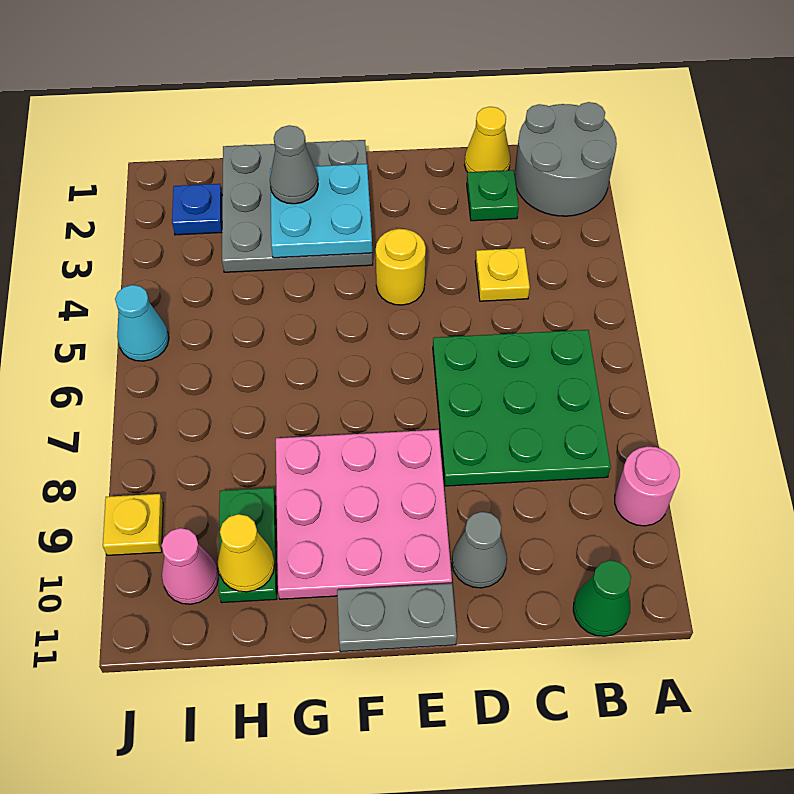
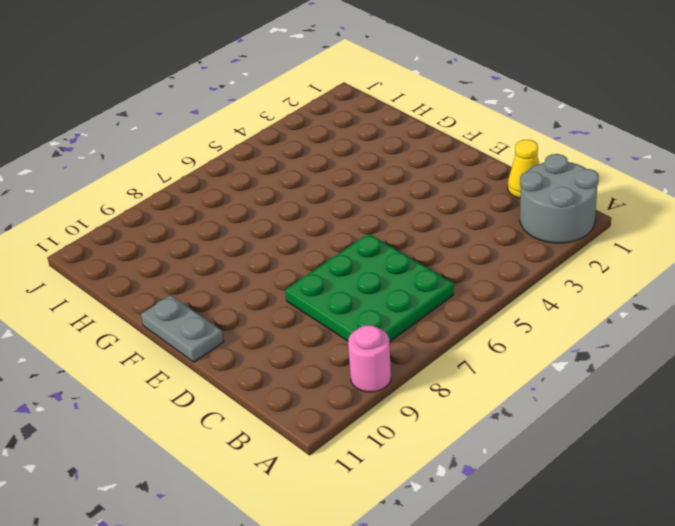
none -> green 1x1 cone [573,560,631,636]
none -> green 1x1 plate [467,170,519,221]
none -> yellow 1x1 plate [475,248,530,301]

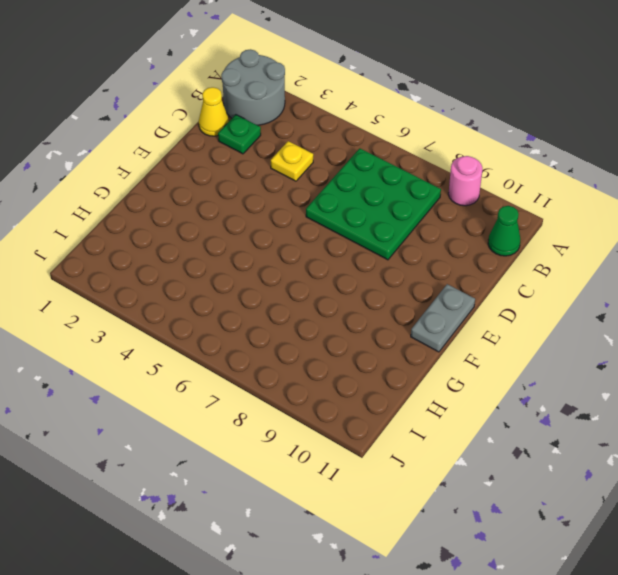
none -> grey 1x1 cone [452,512,507,588]
none -> yellow 1x1 round brick [376,229,426,305]
none -> pink 3x3 plate [276,430,452,599]

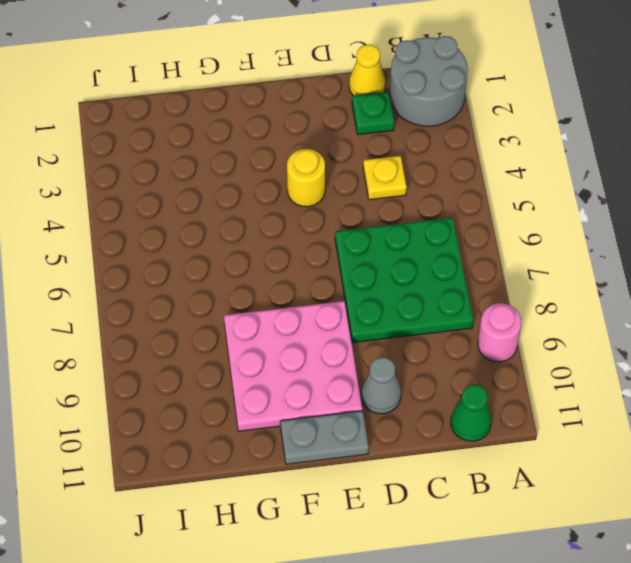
none -> grey 3x3 plate [222,140,373,272]
none -> green 1x2 plate [219,488,277,603]
none -> blue 1x1 plate [172,184,222,235]

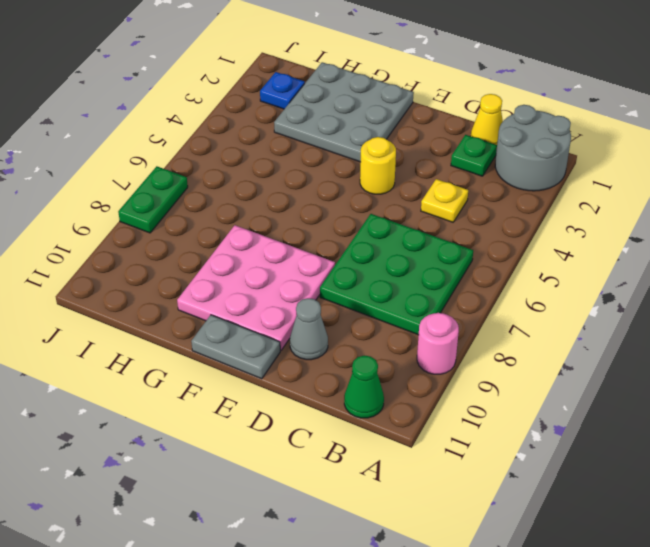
green 1x2 plate [118,166,188,233] -> green 1x2 plate moved to [219,488,277,603]
none -> pink 1x1 cone [161,528,219,604]
none -> cyan 1x1 cone [115,285,169,361]
none -> yellow 1x1 plate [103,494,163,555]

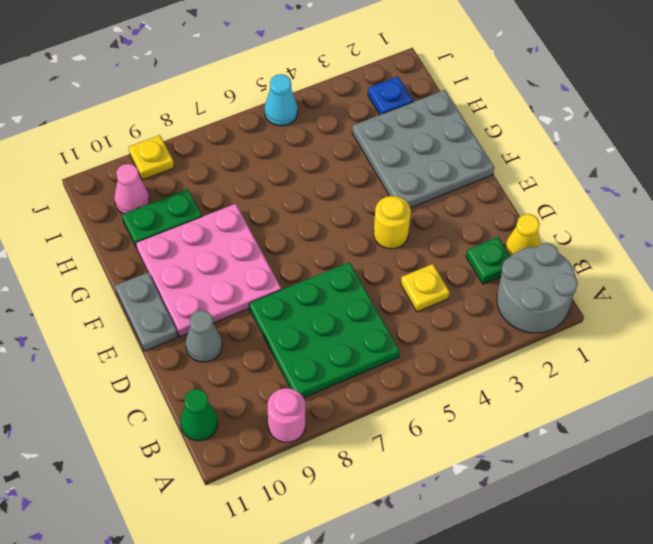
none -> cyan 2x2 plate [270,164,372,258]
none -> yellow 1x1 cone [217,514,275,592]
none -> grey 1x1 cone [270,125,318,204]

